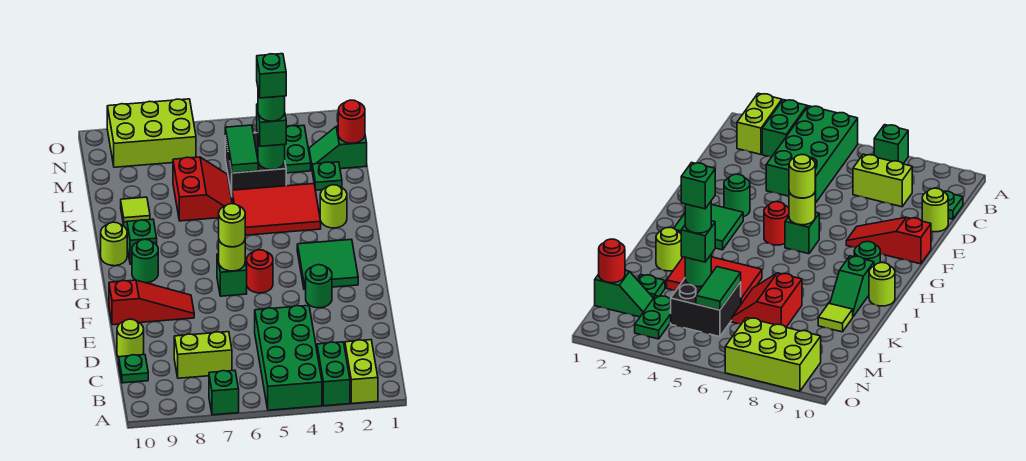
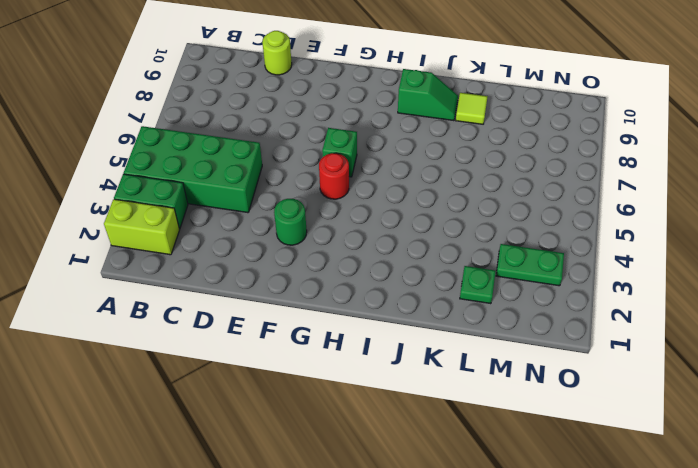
none -> green 1x1 brick [209,370,239,415]
none -> lime 1x2 brick [174,332,232,378]
none -> green 1x1 plate [119,355,148,383]
none -> red 1x3 slope [109,280,194,325]

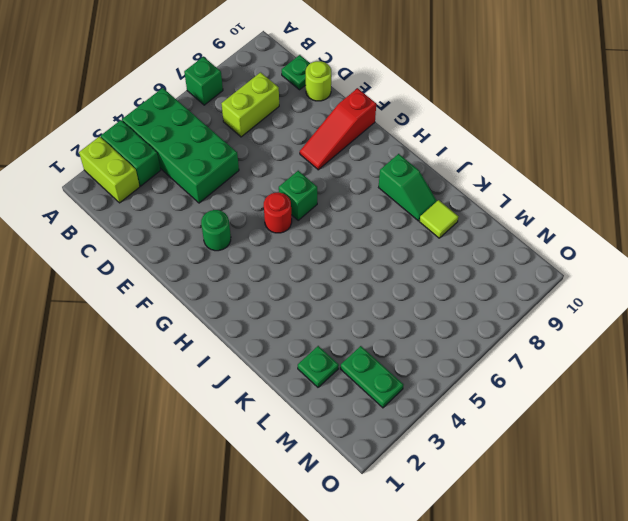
none -> green 2x2 tile [297,239,358,289]
none -> green 1x1 round brick [132,239,158,283]
none -> lime 1x1 round brick [101,222,127,266]
none -> lime 1x1 round brick [320,185,347,228]

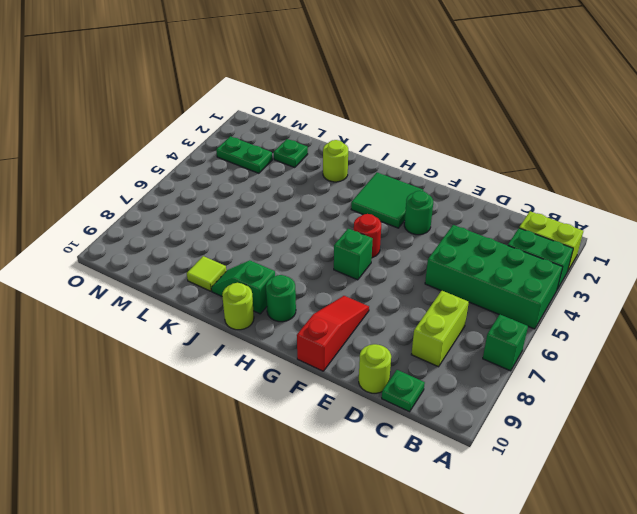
none -> red 2x3 tile [232,184,321,235]
none -> red 2x2 slope [173,157,232,221]
none -> black 2x2 brick [225,133,286,195]
none -> green 1x2 slope [309,126,367,169]

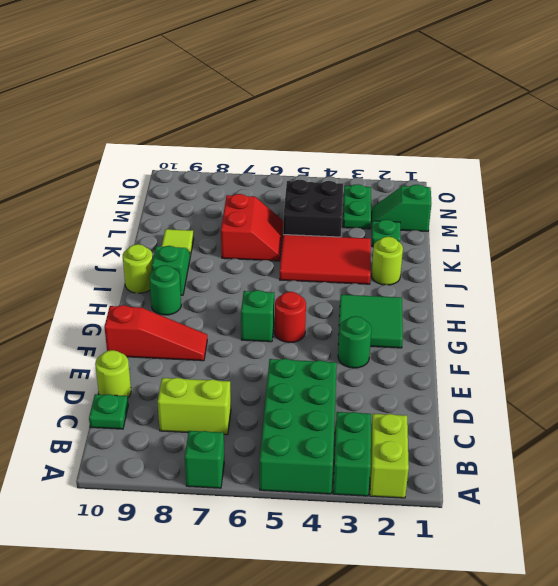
none -> lime 2x3 brick [107,99,196,167]
none -> lime 1x1 round brick [219,241,245,271]
none -> green 1x1 round brick [258,139,285,170]
none -> green 1x2 tile [225,125,258,173]

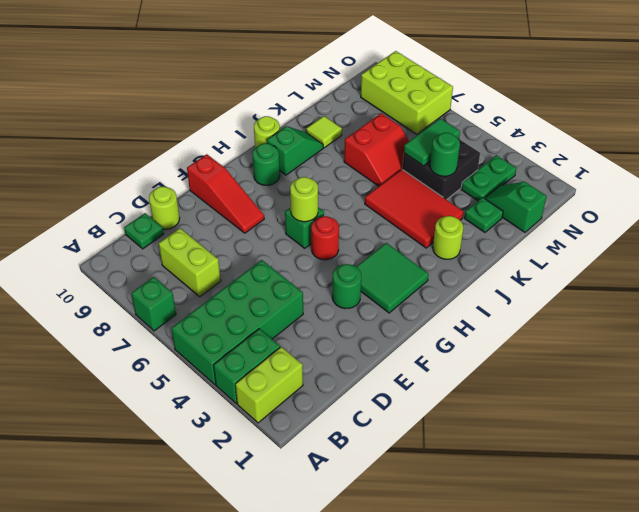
none -> red 1x1 round brick [338,100,365,143]
none -> lime 1x1 round brick [219,204,245,247]
none -> green 1x1 brick [257,104,286,146]
none -> green 1x1 round brick [258,91,285,121]

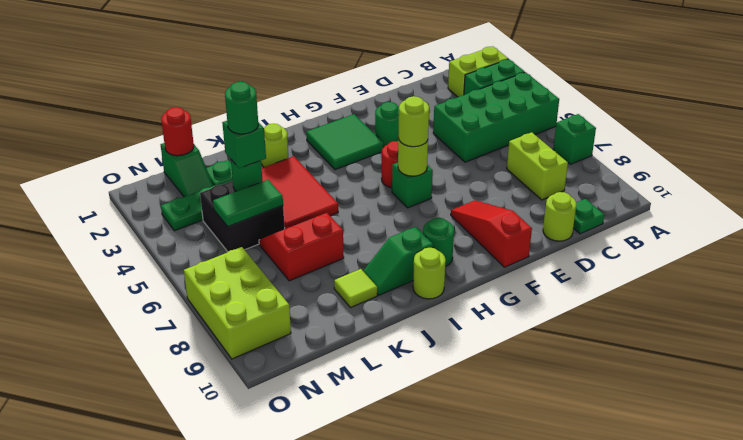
none -> green 1x1 brick [257,54,286,98]

